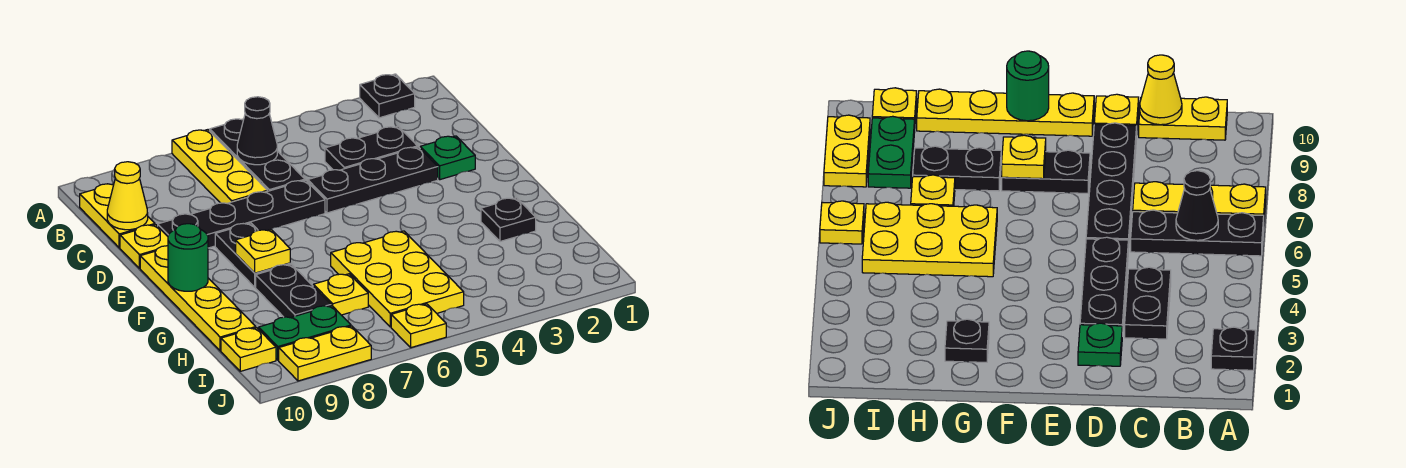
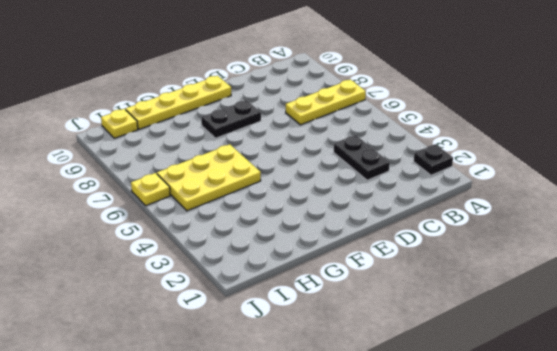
none -> black 1x3 plate [210,119,305,191]
none -> yellow 1x2 plate [80,184,155,248]
none -> green 1x1 plate [420,136,475,180]

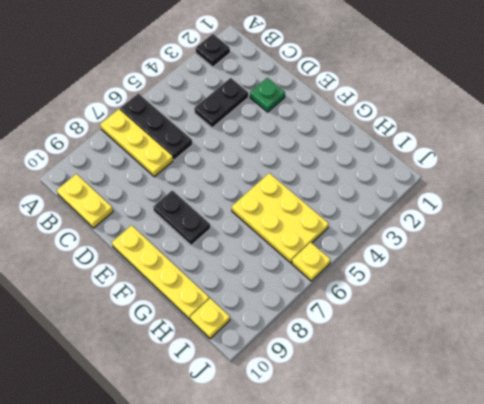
none -> black 1x3 plate [308,147,438,213]
none -> black 1x4 plate [158,180,325,248]
none -> yellow 1x1 plate [120,225,168,268]

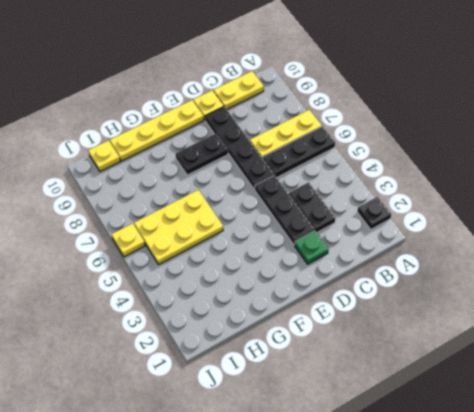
none -> black 1x1 plate [481,198,536,242]
none -> black 1x2 plate [256,264,331,318]
none -> yellow 1x1 plate [313,274,368,315]

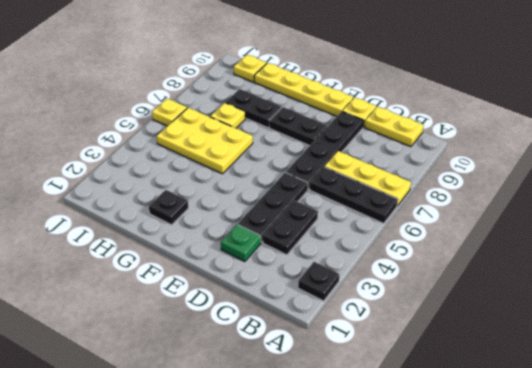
none -> green 1x2 plate [259,305,351,360]
none -> yellow 1x2 plate [279,326,371,381]
none -> black 1x1 cone [237,97,277,165]

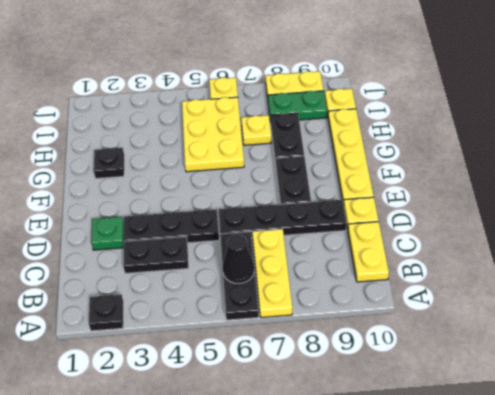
none -> yellow 1x1 cone [107,162,148,230]
none -> yellow 1x1 plate [236,229,290,273]
none -> green 1x1 round brick [168,224,208,291]

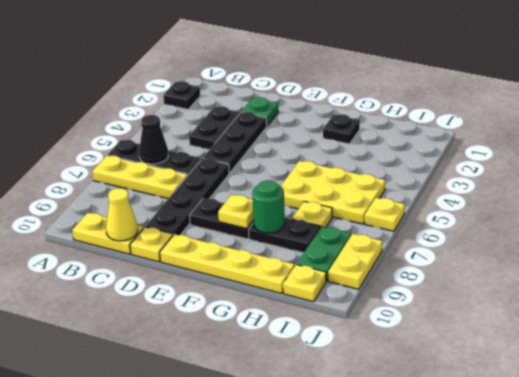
green 1x1 round brick [252,180,285,233] -> green 1x1 round brick moved to [168,224,208,291]

